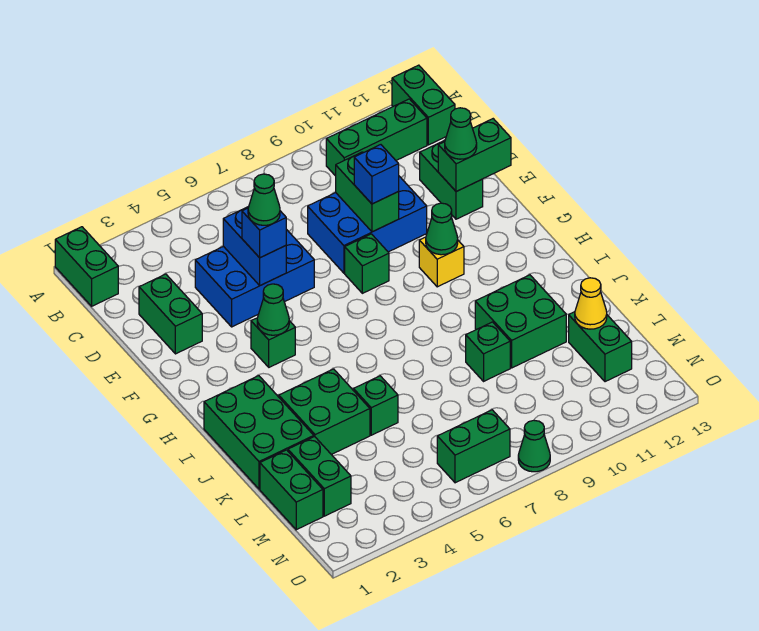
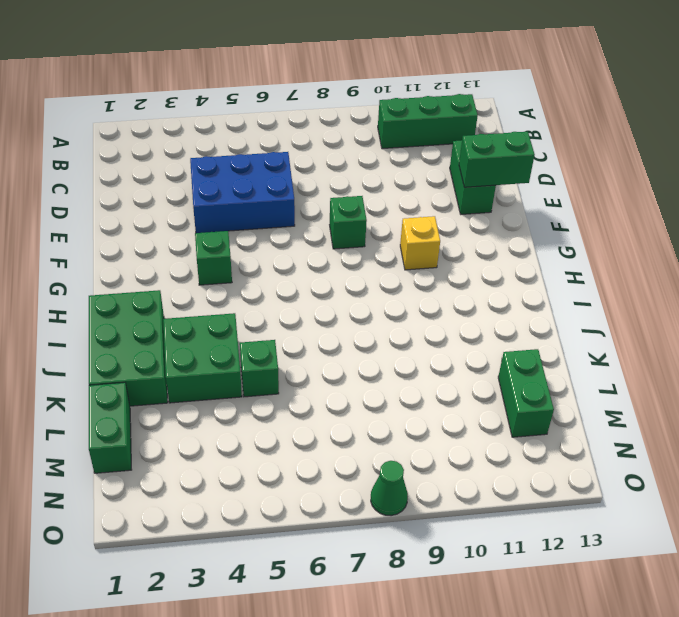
none -> green 1x2 brick [55,227,118,306]
none -> green 1x2 brick [392,65,455,145]
none -> green 1x2 brick [139,274,202,354]
none -> blue 2x3 brick [308,176,427,273]

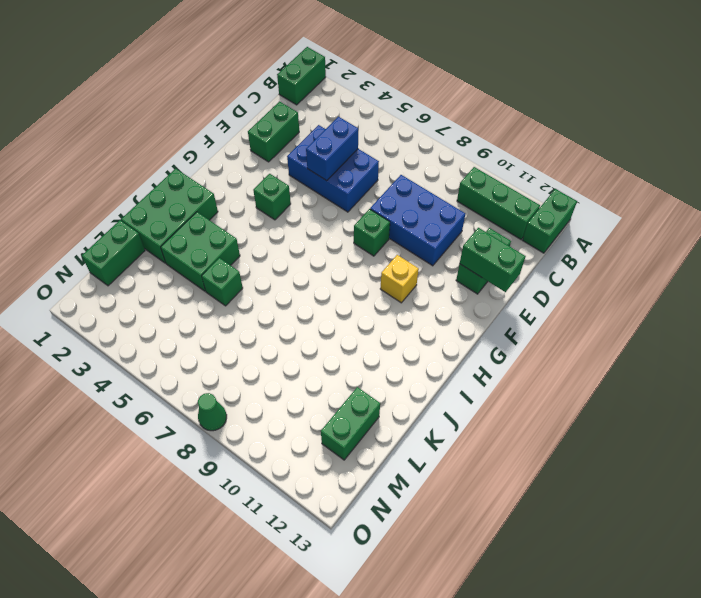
none -> green 2x2 brick [475,275,566,368]
none -> green 1x1 brick [466,322,510,381]
none -> green 1x2 brick [288,437,351,516]
none -> green 1x2 brick [437,410,510,483]

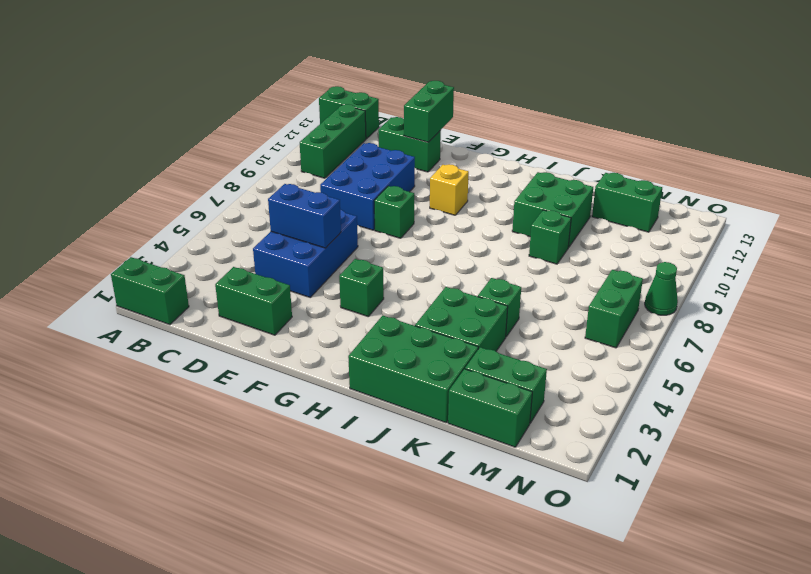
none -> green 1x2 brick [336,152,399,232]
none -> green 1x1 cone [257,284,289,335]
none -> green 1x1 cone [426,203,458,255]
none -> yellow 1x1 cone [575,278,607,329]

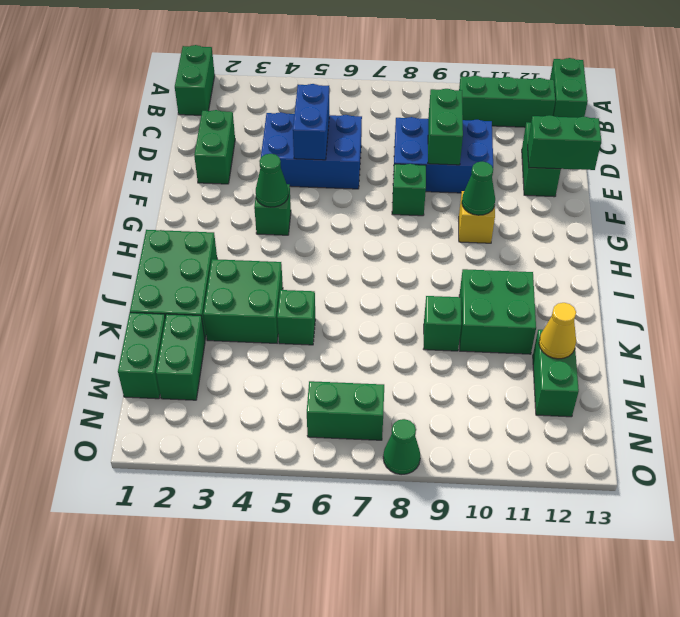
none -> blue 1x1 brick [242,208,286,258]
none -> blue 1x1 brick [354,145,399,204]
none -> green 1x1 cone [445,108,477,159]
none -> green 1x1 cone [248,174,280,225]

